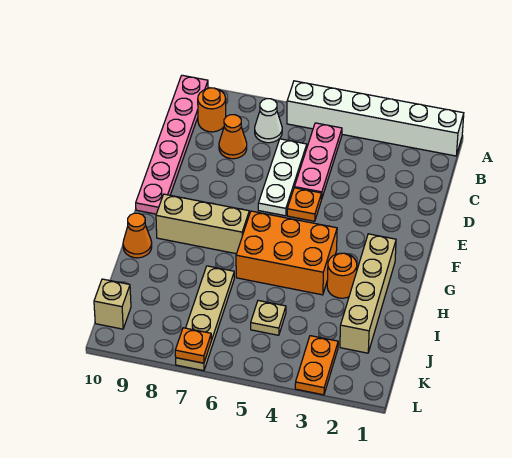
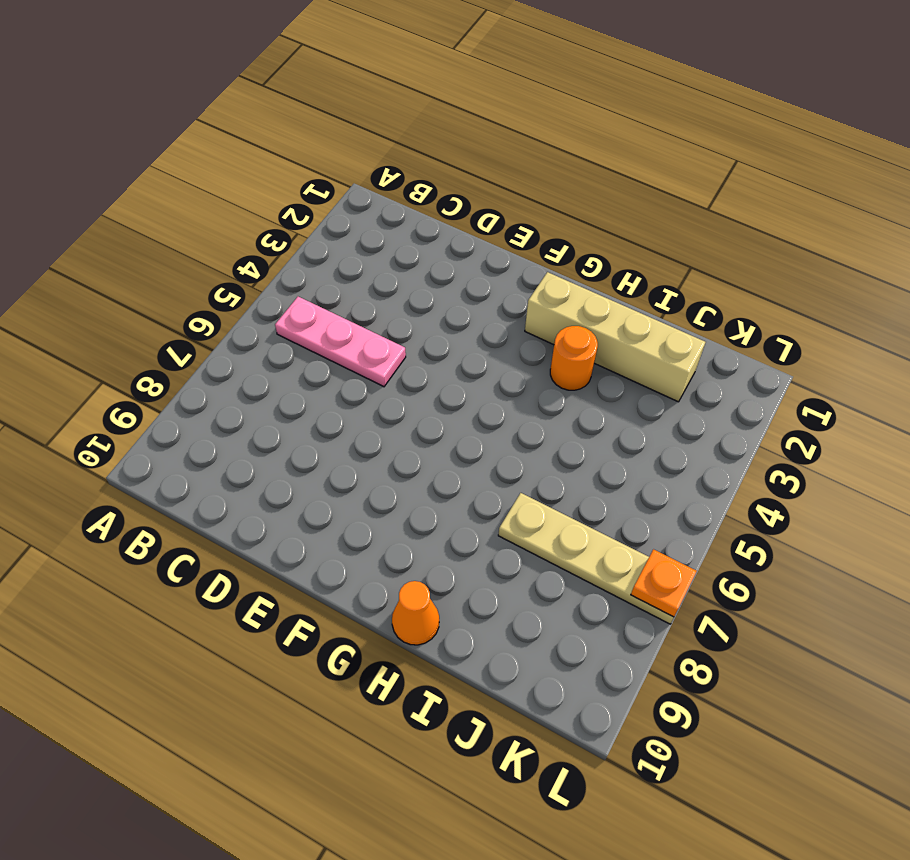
none -> white 1x6 brick [287,81,464,156]
none -> pink 1x6 plate [136,75,208,214]
none -> white 1x1 cone [255,99,282,143]

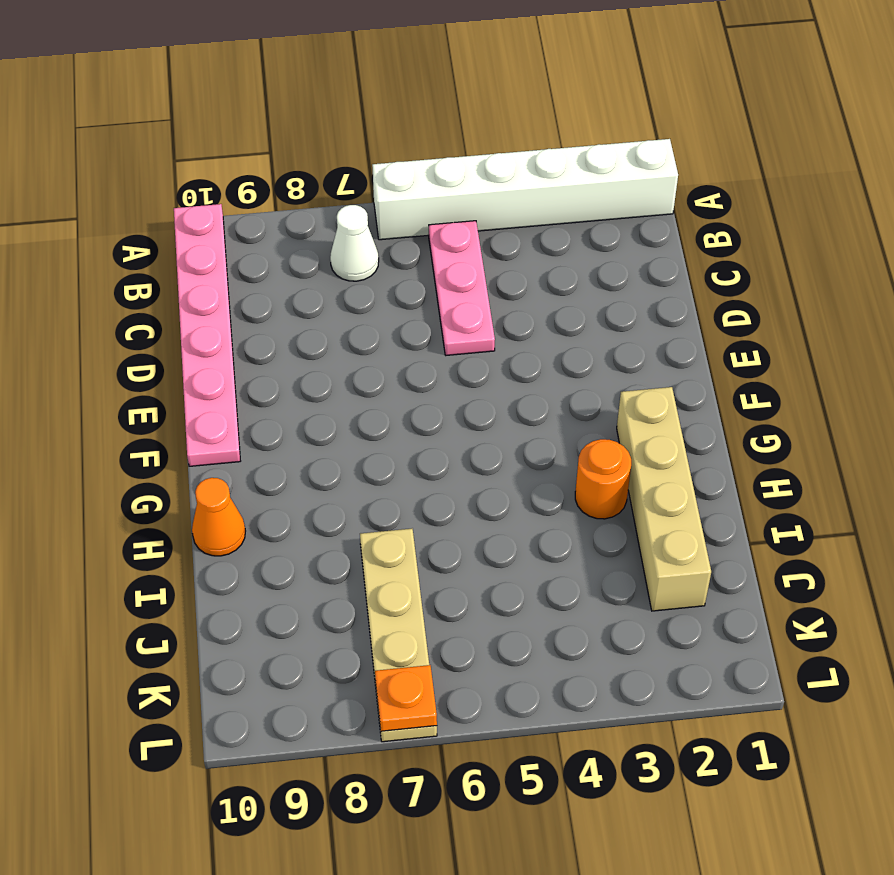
none -> orange 1x1 round brick [198,88,226,132]
none -> white 1x3 plate [258,139,307,216]
none -> orange 1x1 cone [219,115,247,159]

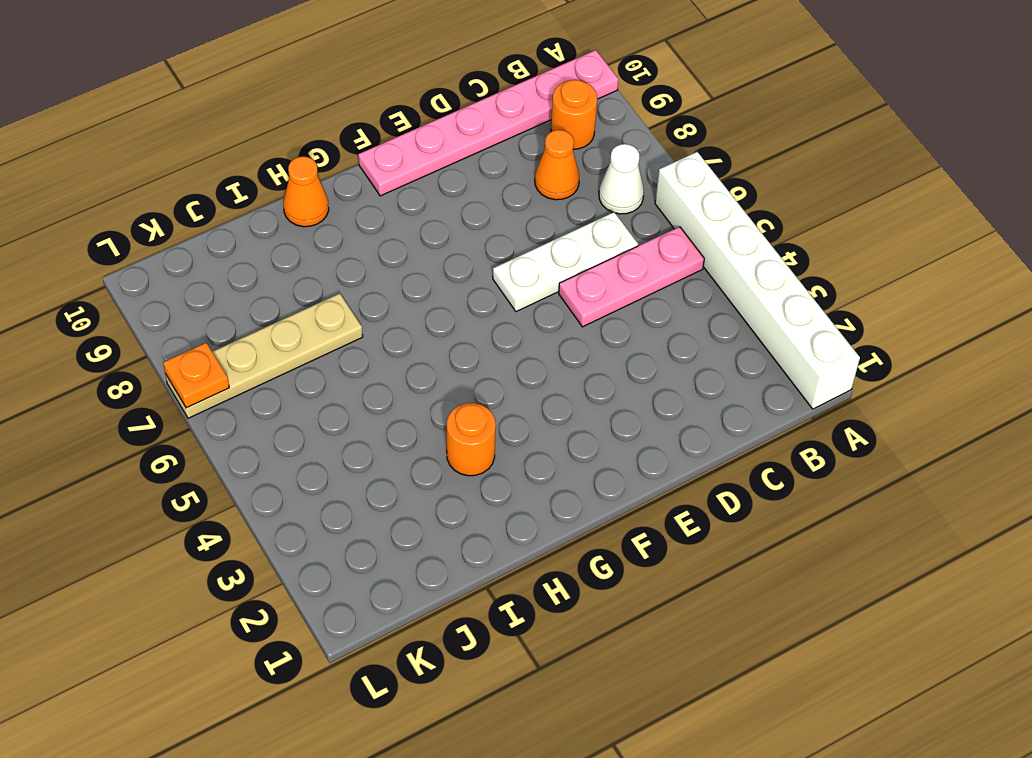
none -> orange 1x1 plate [287,188,322,221]
none -> tan 1x4 brick [340,234,396,353]
none -> orange 2x3 brick [236,211,337,295]

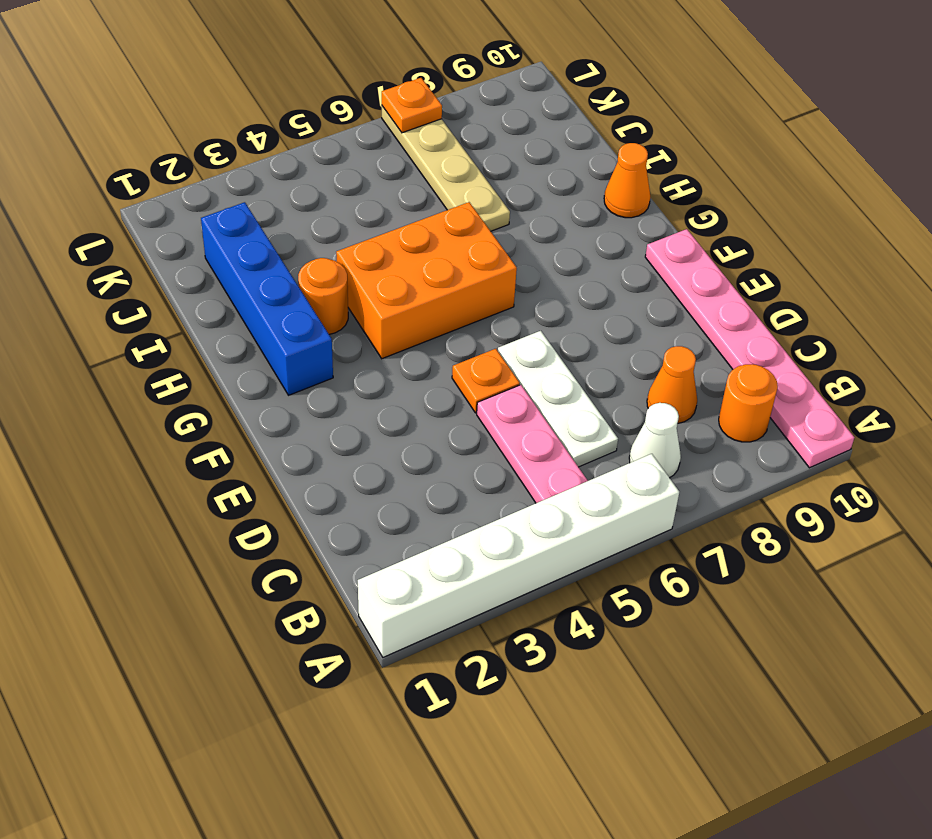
blue 1x4 brick [201,202,333,395] -> tan 1x4 brick [340,234,396,353]
none -> tan 1x3 brick [156,194,249,254]
none -> tan 1x1 plate [251,301,286,335]
none -> orange 1x2 plate [295,336,338,395]

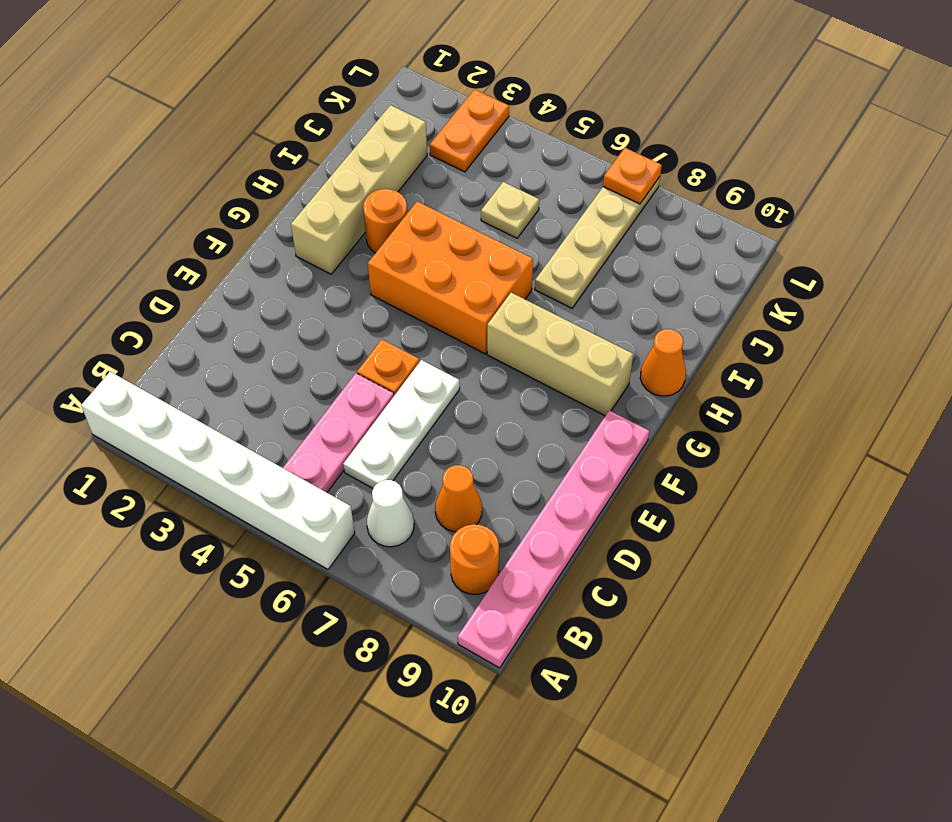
none -> tan 1x1 brick [94,279,131,329]

